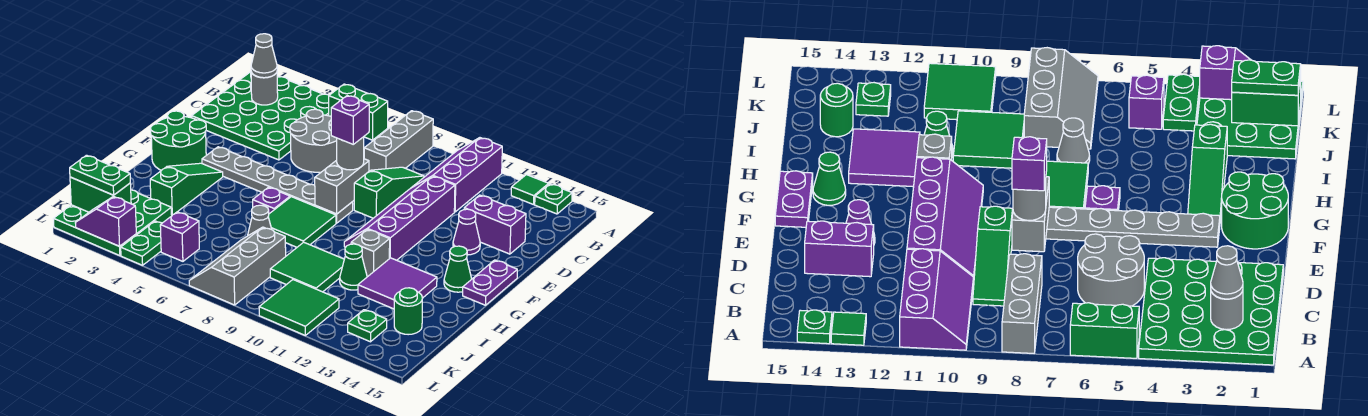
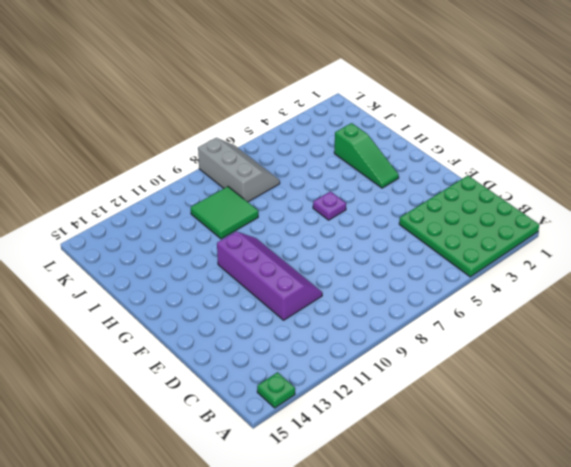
none -> green 1x2 brick [329,84,388,140]
none -> grey 1x3 brick [364,111,433,171]
none -> purple 2x3 slope [411,138,502,212]
none -> green 1x1 tile [511,175,549,205]

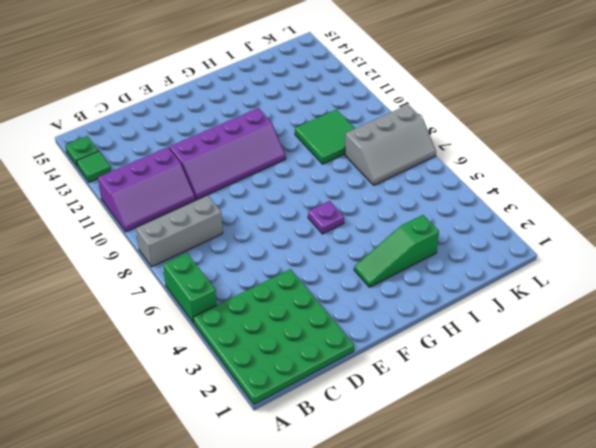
none -> grey 2x2 round brick [290,109,337,172]
none -> green 1x3 slope [354,167,424,218]
none -> purple 1x2 brick [464,195,526,254]
none -> purple 1x1 cone [453,209,480,255]

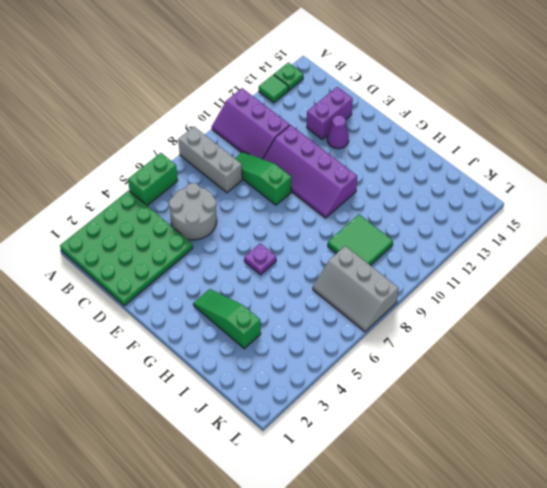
none -> green 2x2 round brick [150,111,206,170]
none -> grey 1x6 plate [202,147,353,223]
none -> purple 1x2 plate [463,260,517,305]
none -> green 2x2 tile [268,197,336,247]

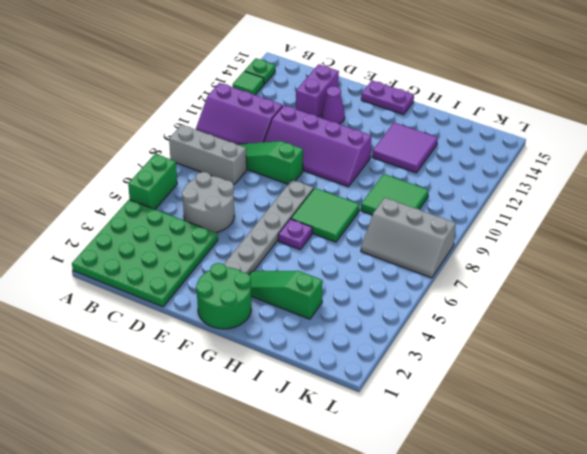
none -> green 1x1 cone [444,246,472,292]
none -> grey 1x1 brick [351,229,390,277]
none -> grey 1x1 cone [248,205,271,236]
none -> green 1x1 cone [340,244,367,290]

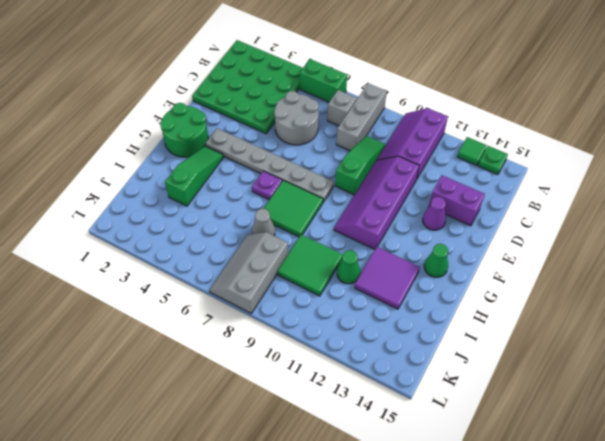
grey 1x1 brick [327,90,357,126] -> grey 1x1 brick moved to [351,229,390,277]
none -> purple 1x2 plate [463,260,517,305]
none -> green 3x3 plate [53,190,172,256]
none -> green 1x1 round brick [394,288,422,335]
none -> green 1x2 plate [121,221,162,265]

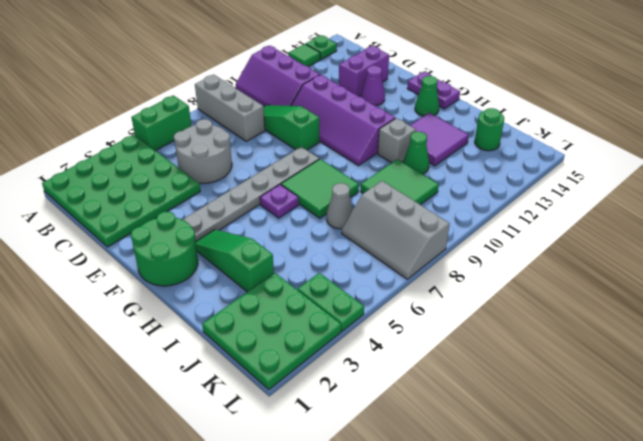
none -> purple 1x1 brick [160,212,199,261]
none -> green 2x2 tile [259,280,339,335]
none -> green 1x1 plate [348,310,387,342]
none -> grey 1x1 round brick [251,72,278,105]

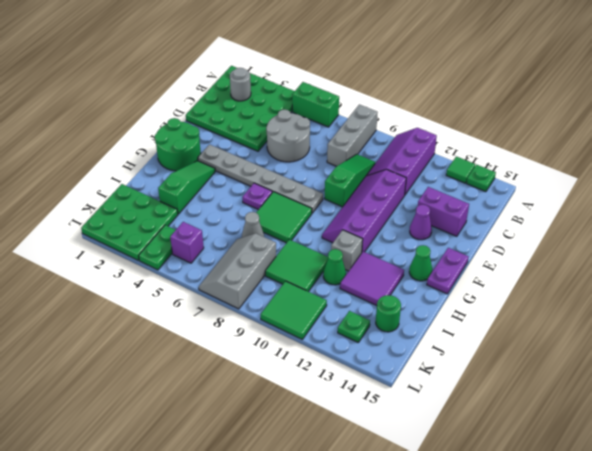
none -> grey 1x2 brick [315,159,369,214]
none -> green 1x2 brick [70,177,131,212]
none -> purple 1x2 slope [76,196,136,246]
none -> grey 1x1 cone [251,34,277,78]

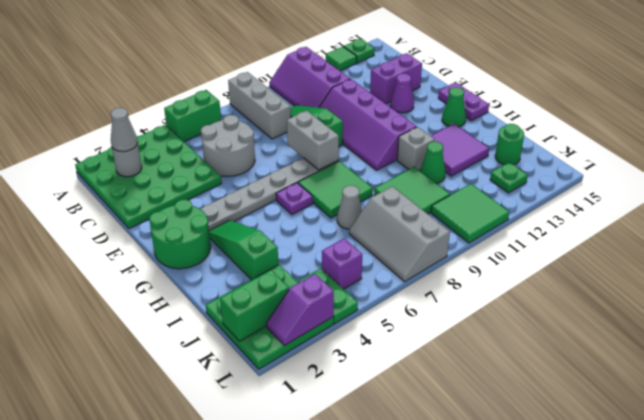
none -> grey 1x1 round brick [337,137,364,170]
none -> green 1x2 plate [70,155,130,195]
none -> purple 1x1 brick [331,96,369,144]

